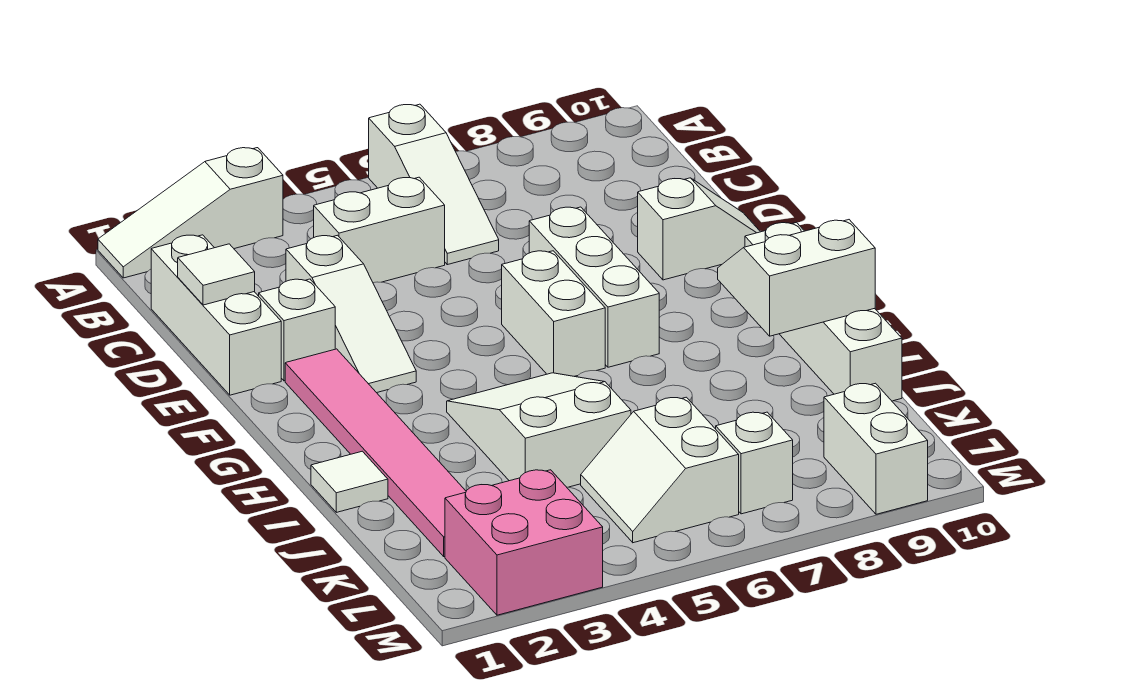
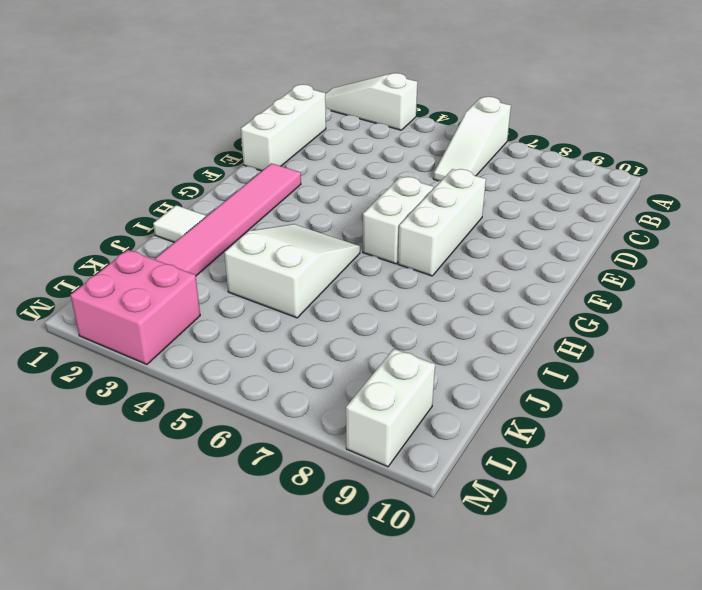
none -> white 1x2 brick [314,177,445,283]
none -> white 1x3 slope [286,235,416,393]
none -> white 1x1 brick [259,279,335,381]

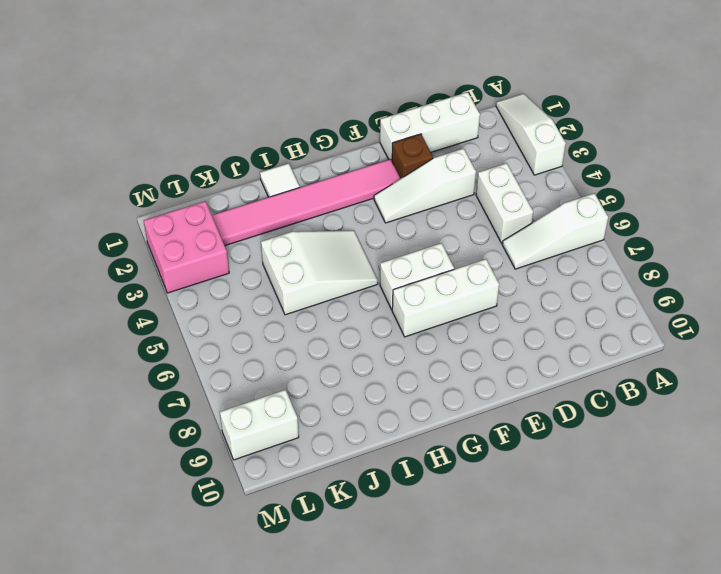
brown 1x1 brick [392,134,433,179] -> white 1x1 brick [259,279,335,381]
none -> white 1x2 slope [638,178,760,280]
none -> white 1x4 brick [745,222,902,401]
none -> white 2x2 slope [581,397,739,543]

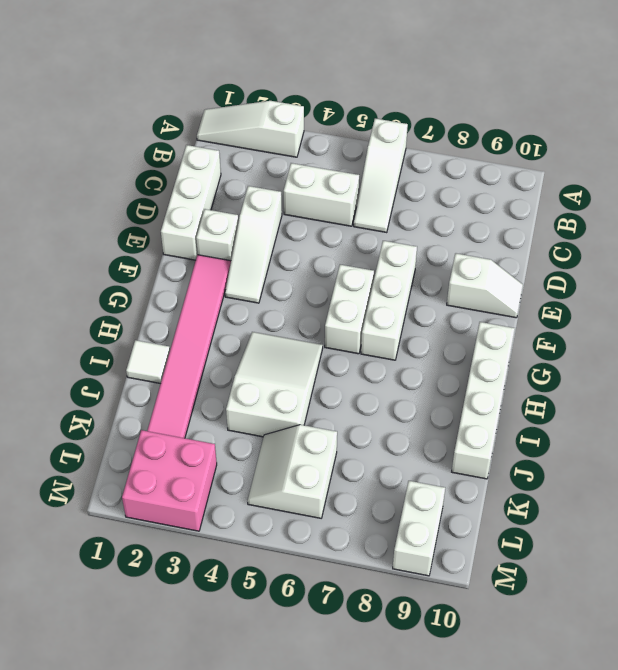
none -> white 1x1 brick [716,412,793,514]
none -> white 1x1 tile [178,244,255,305]
none -> white 2x2 slope [718,220,875,336]

